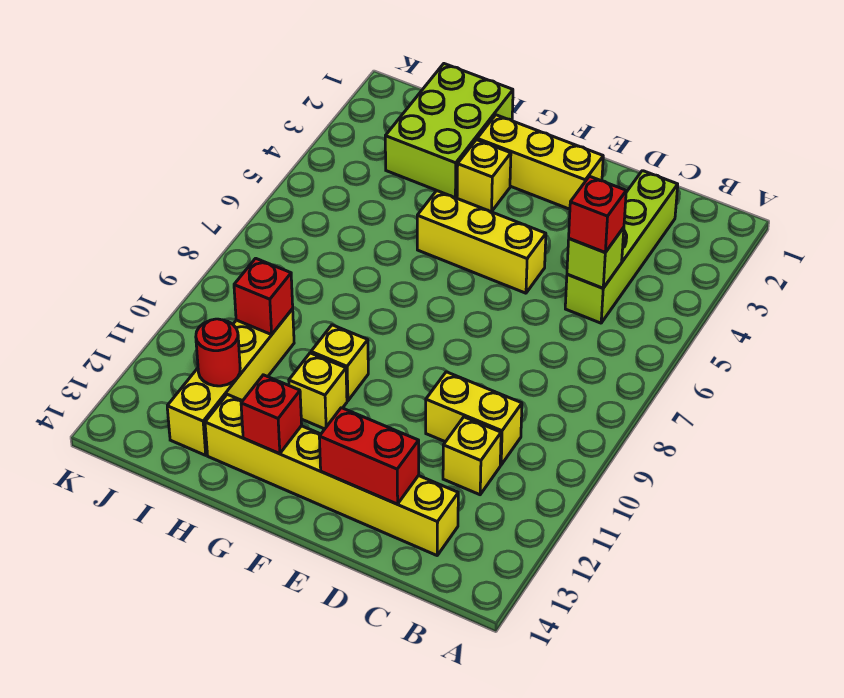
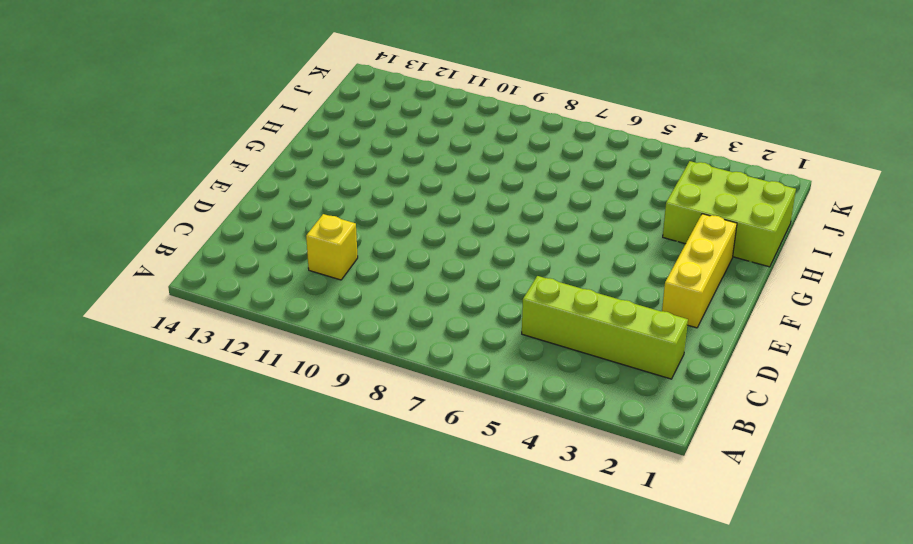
none -> yellow 1x2 brick [426,372,522,465]
none -> yellow 1x6 brick [205,394,458,555]
none -> yellow 1x3 brick [417,191,546,293]

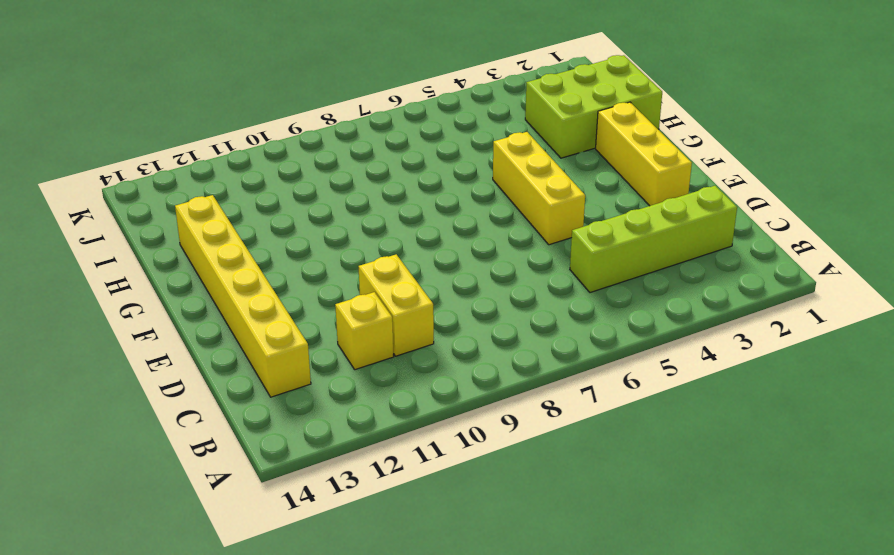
none -> yellow 1x1 brick [457,140,511,212]
none -> yellow 1x1 brick [311,325,368,401]
none -> yellow 1x1 brick [289,353,347,429]

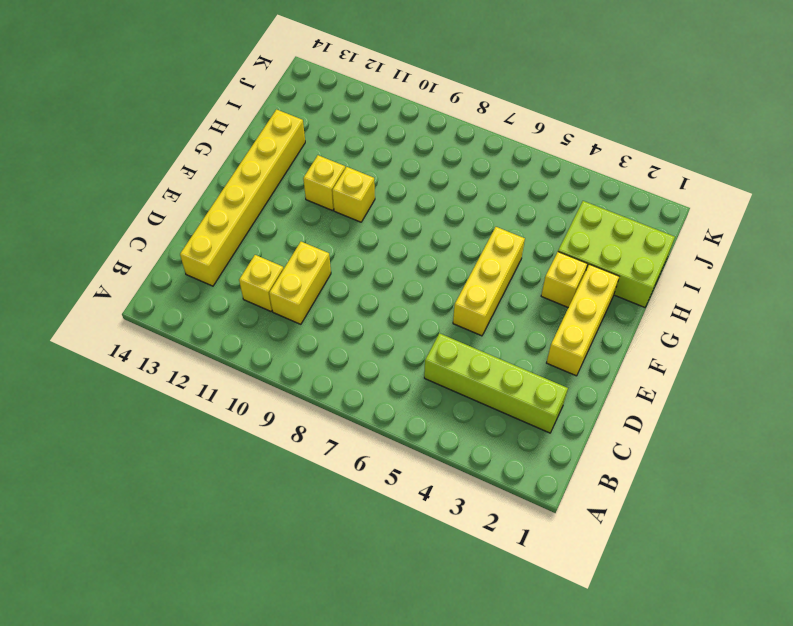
none -> yellow 1x4 brick [167,309,294,455]
none -> lime 1x1 brick [567,228,624,288]
none -> red 1x2 brick [319,408,419,504]

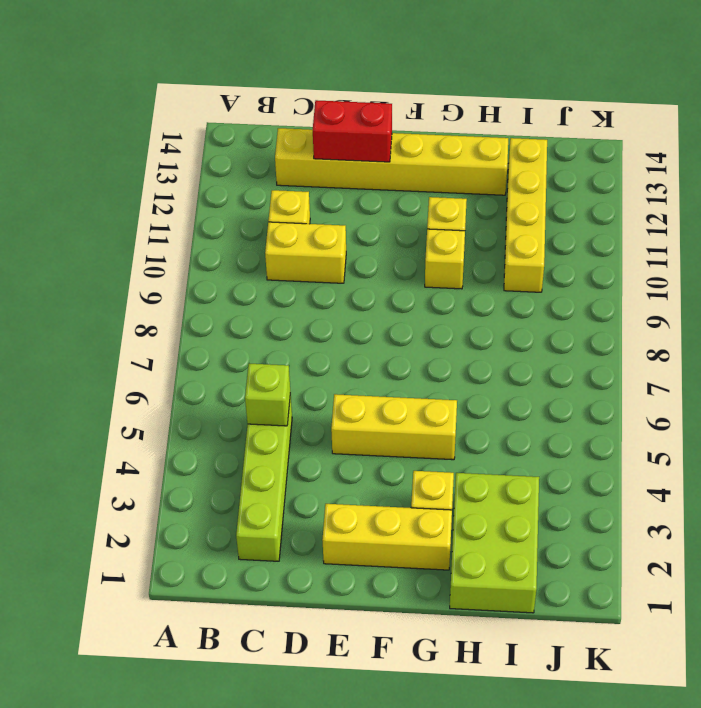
none -> red 1x1 brick [241,375,302,454]
none -> red 1x1 brick [234,258,293,335]
none -> red 1x1 round brick [196,319,240,386]

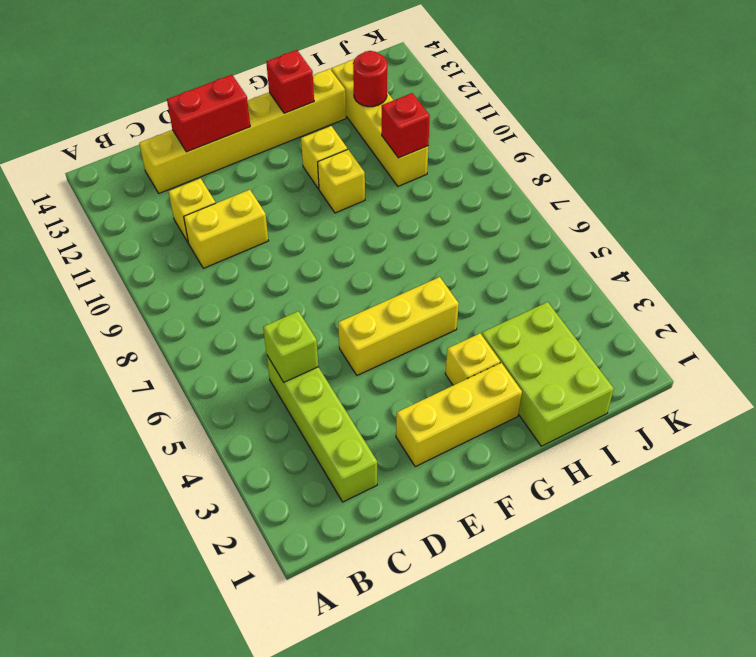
none -> red 1x1 brick [569,176,626,252]

